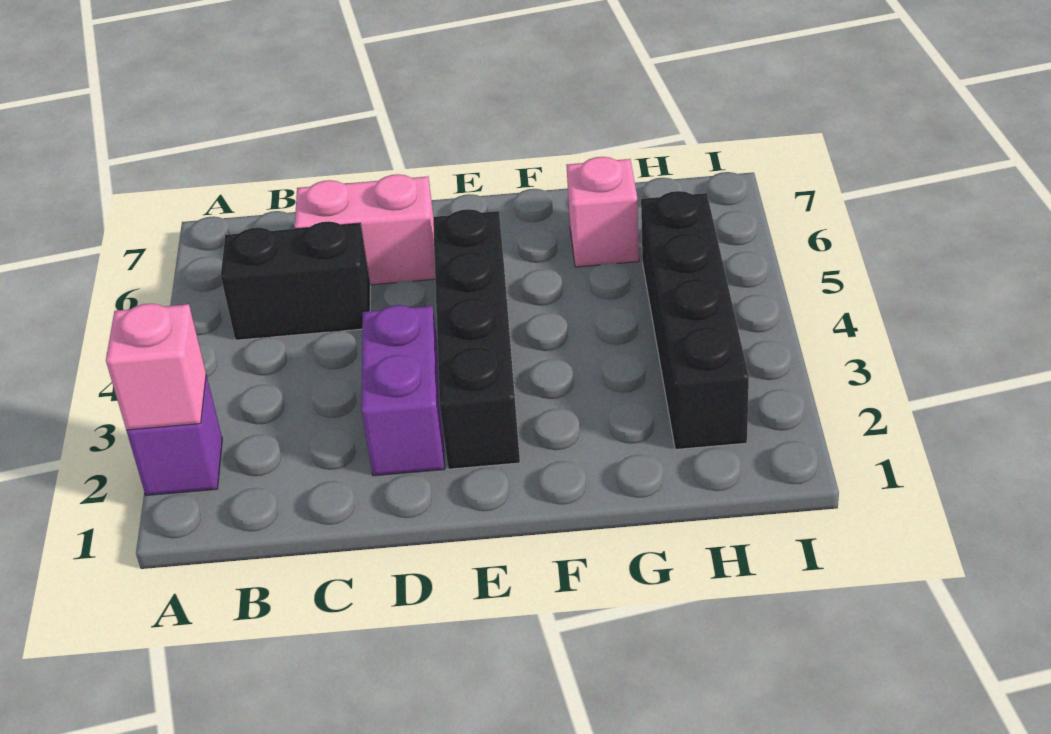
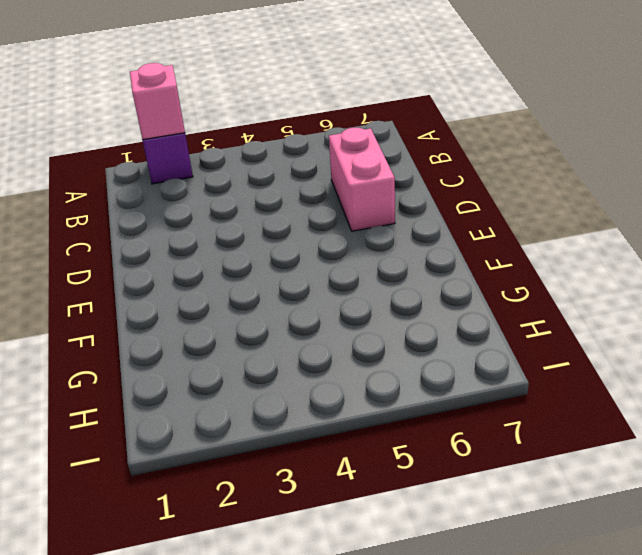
none -> black 1x2 brick [221,221,371,340]
none -> purple 1x2 brick [361,305,445,476]

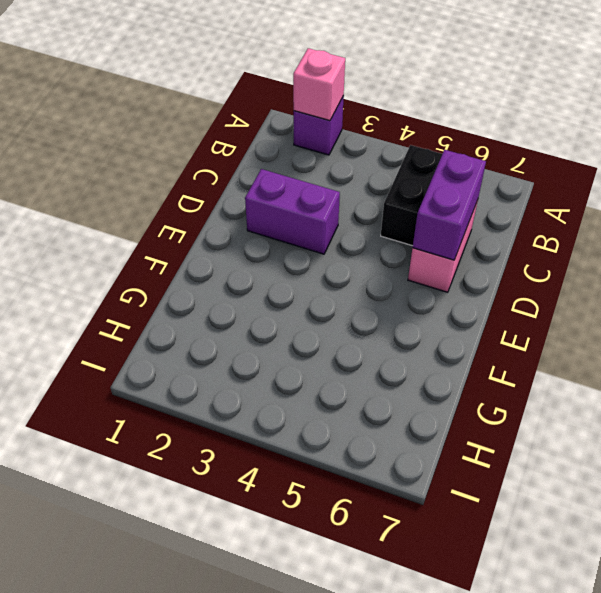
purple 1x2 brick [413,150,486,260] -> none
none -> black 1x4 brick [433,209,520,469]
none -> pink 1x1 brick [567,157,639,267]

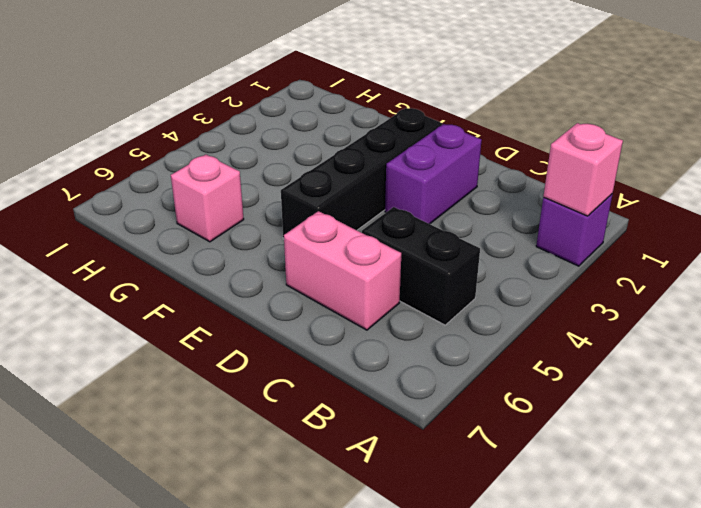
none -> black 1x4 brick [641,191,749,450]

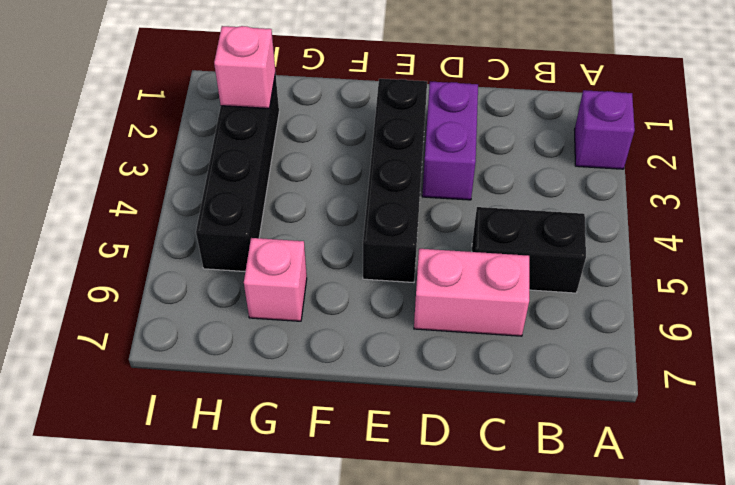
pink 1x1 brick [214,26,275,108] -> pink 1x1 brick moved to [106,304,206,430]

